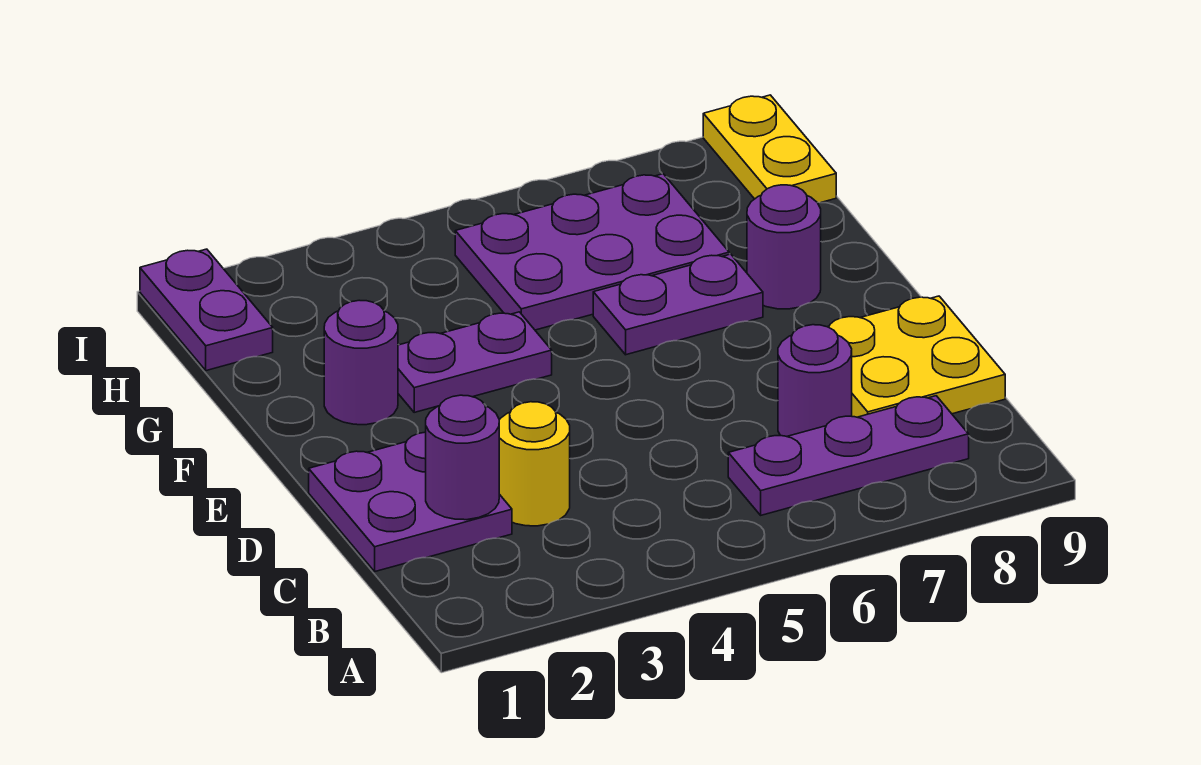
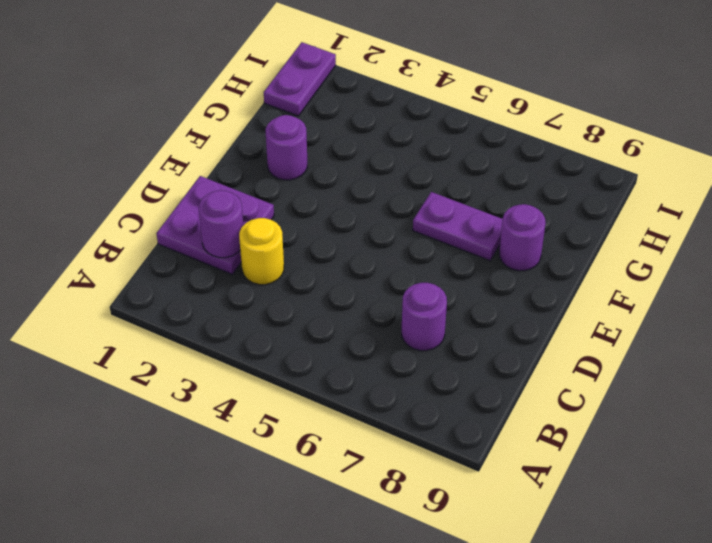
none -> purple 1x3 plate [728,396,969,515]
none -> yellow 2x2 plate [828,296,1005,417]
none -> purple 1x2 plate [398,312,552,412]

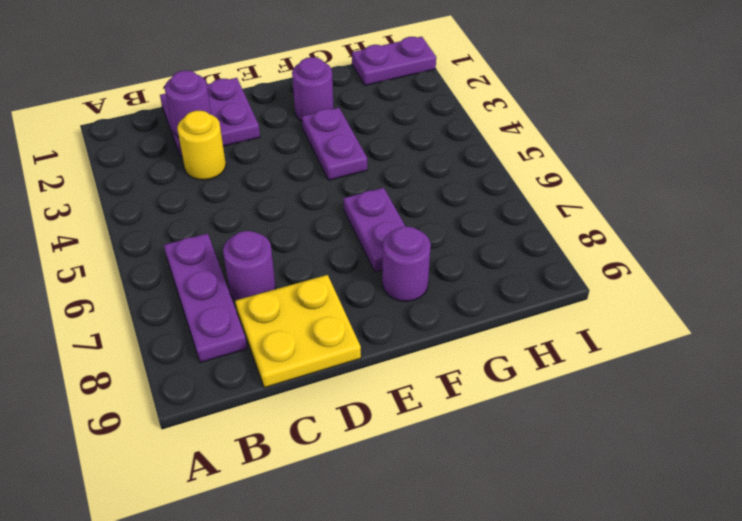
none -> purple 2x3 plate [455,174,729,330]
none -> yellow 1x2 plate [703,95,836,203]

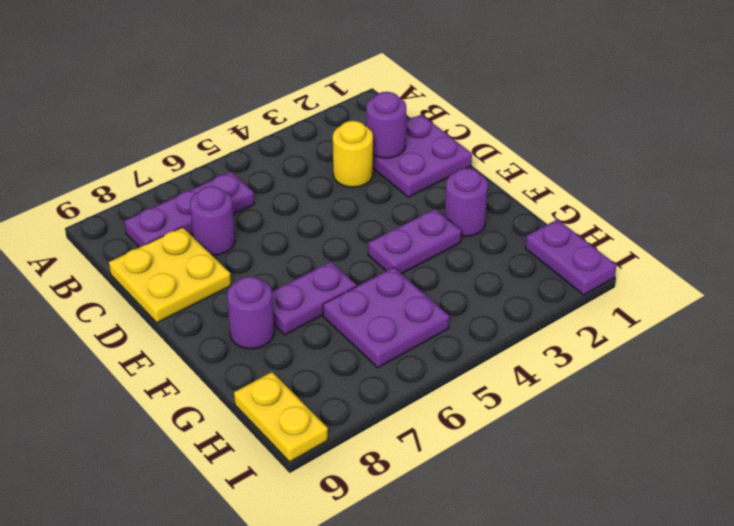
purple 2x2 plate [323,267,449,368] -> purple 2x3 plate [455,174,729,330]

